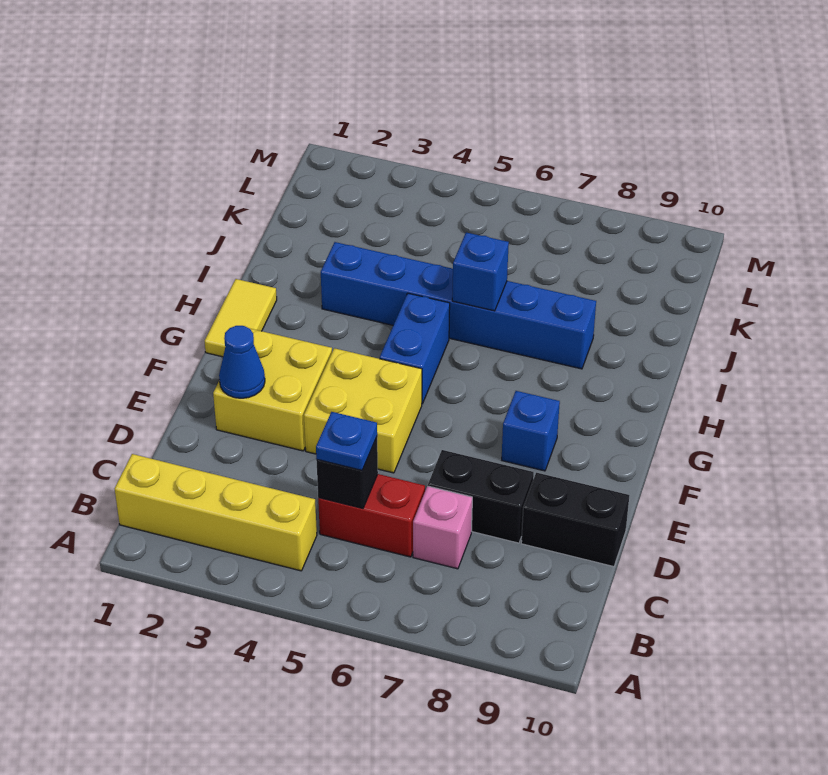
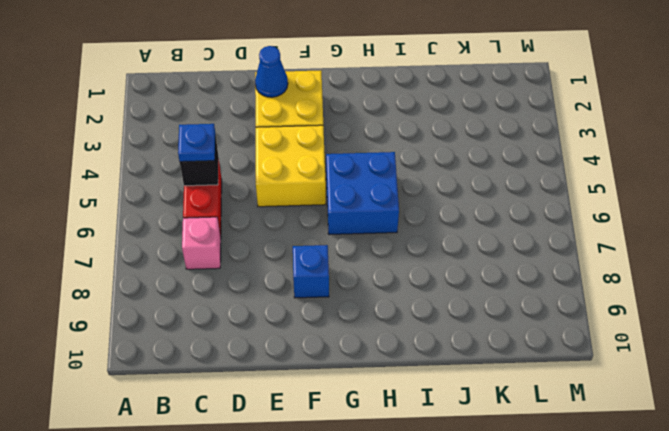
blue 2x2 brick [326,152,399,235] -> blue 1x2 brick [380,293,450,404]
none -> yellow 1x4 brick [115,454,317,571]
none -> black 1x2 brick [428,450,534,543]
none -> black 1x2 brick [521,473,629,567]

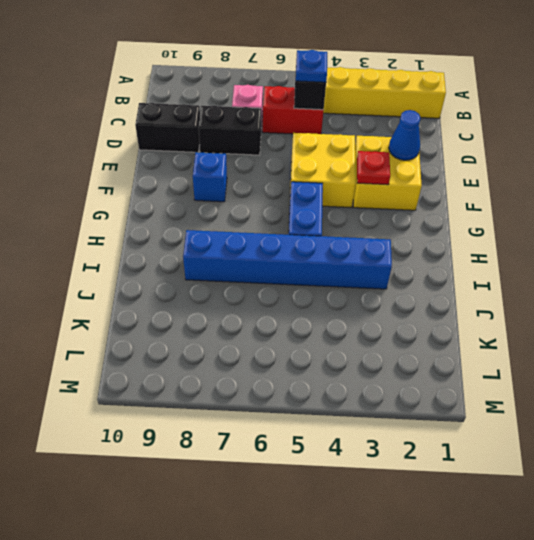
red 1x1 plate [357,151,390,185] -> none
none -> yellow 1x2 tile [205,279,277,357]
none -> blue 1x1 brick [452,232,509,311]

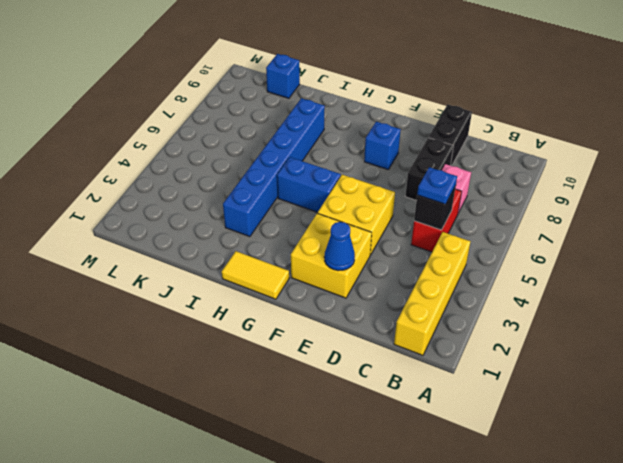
blue 1x1 brick [266,54,300,98] -> blue 1x1 brick moved to [452,232,509,311]

